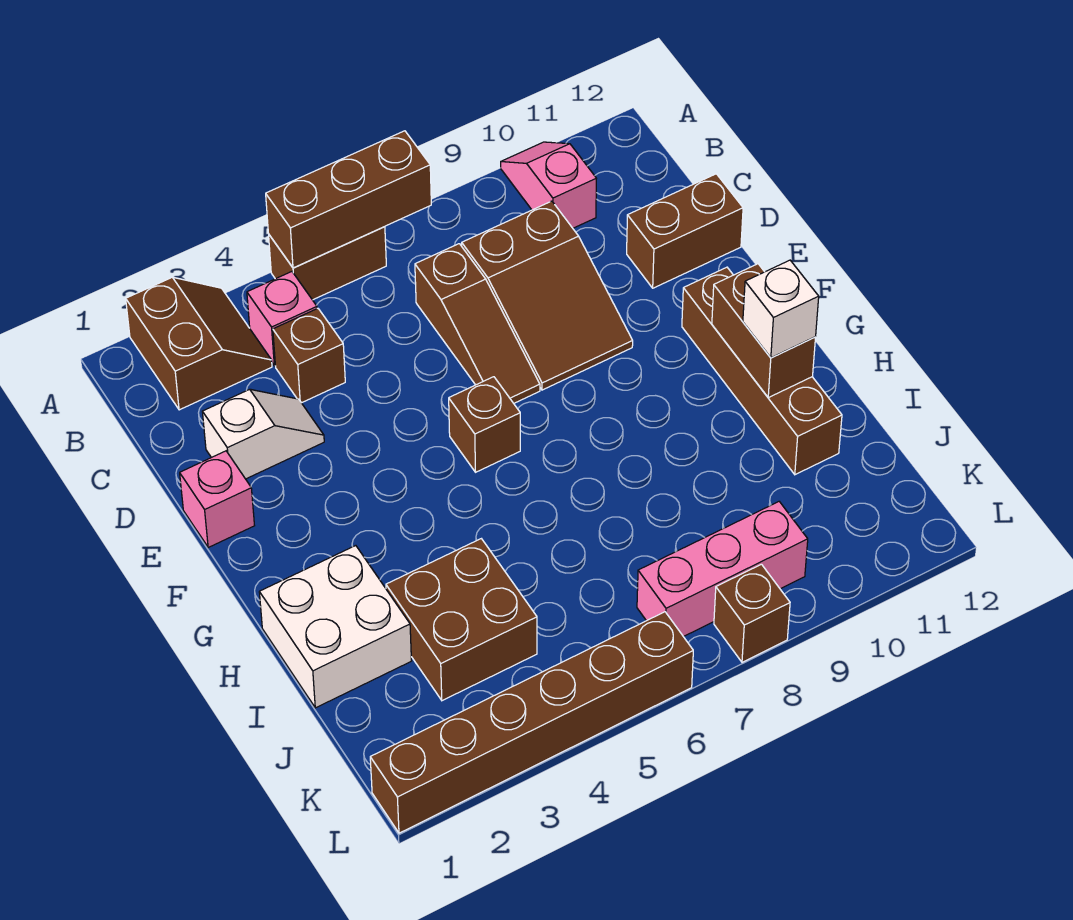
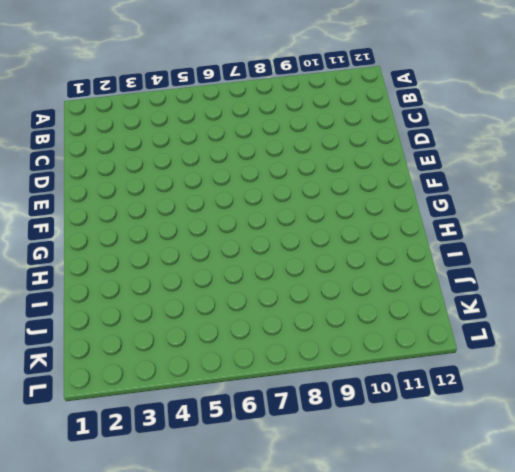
none -> brown 2x2 slope [126,277,272,410]
none -> brown 1x2 brick [269,227,386,300]
none -> pink 1x2 slope [501,142,597,228]

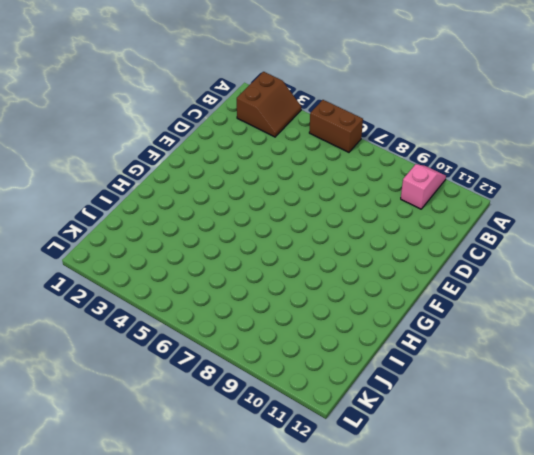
none -> pink 1x1 brick [247,272,317,366]
none -> brown 1x1 brick [273,308,345,403]
none -> brown 1x3 slope [415,244,540,403]

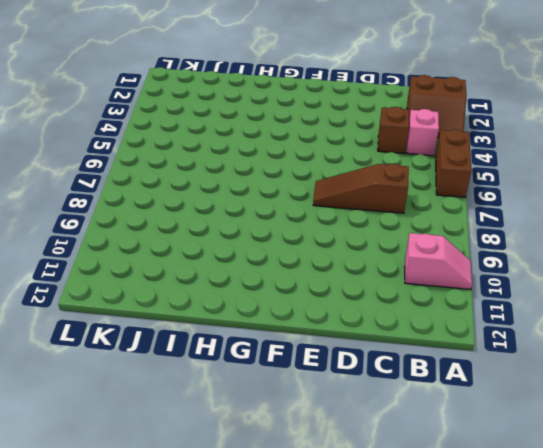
none -> brown 2x3 slope [462,201,633,390]
none -> white 1x2 slope [202,389,324,479]
none -> brown 1x2 brick [627,174,743,288]

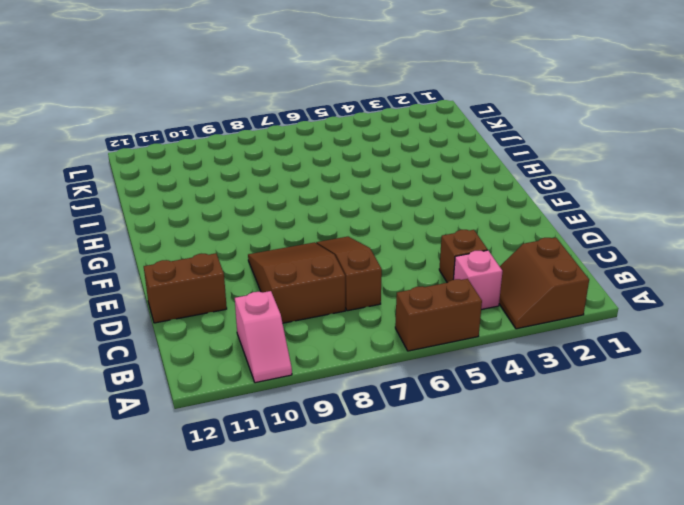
none -> white 1x2 slope [202,389,324,479]
none -> pink 1x1 brick [180,451,255,548]
none -> brown 1x1 brick [449,377,520,472]

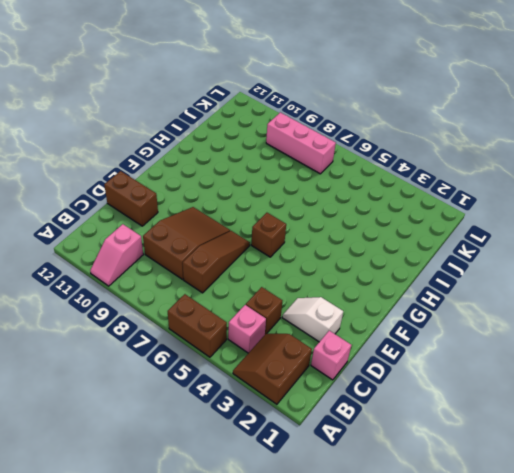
pink 1x1 brick [311,331,351,380] -> pink 1x1 brick moved to [180,451,255,548]
none -> brown 1x4 brick [682,267,842,475]
none -> white 2x2 brick [259,546,411,708]
none -> brown 2x2 brick [386,539,537,701]

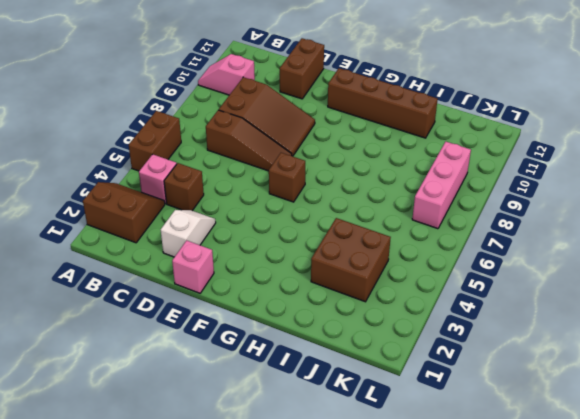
none -> white 2x2 brick [259,546,411,708]
none -> brown 1x6 brick [370,612,693,833]
none -> brown 1x1 brick [714,564,790,662]

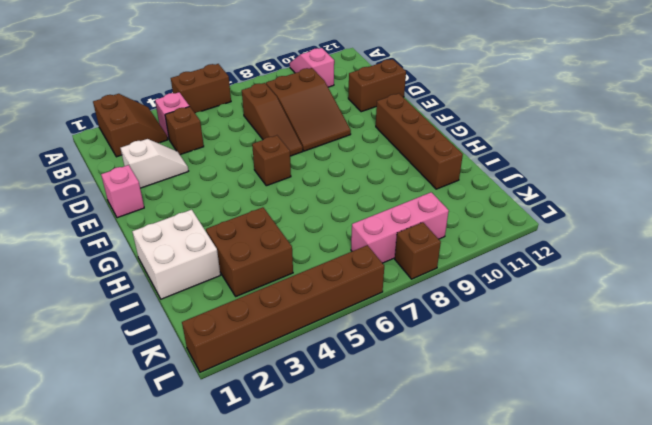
none -> brown 1x3 brick [266,131,431,268]
none -> brown 1x2 brick [712,264,816,398]
none -> white 1x1 brick [743,260,819,358]

